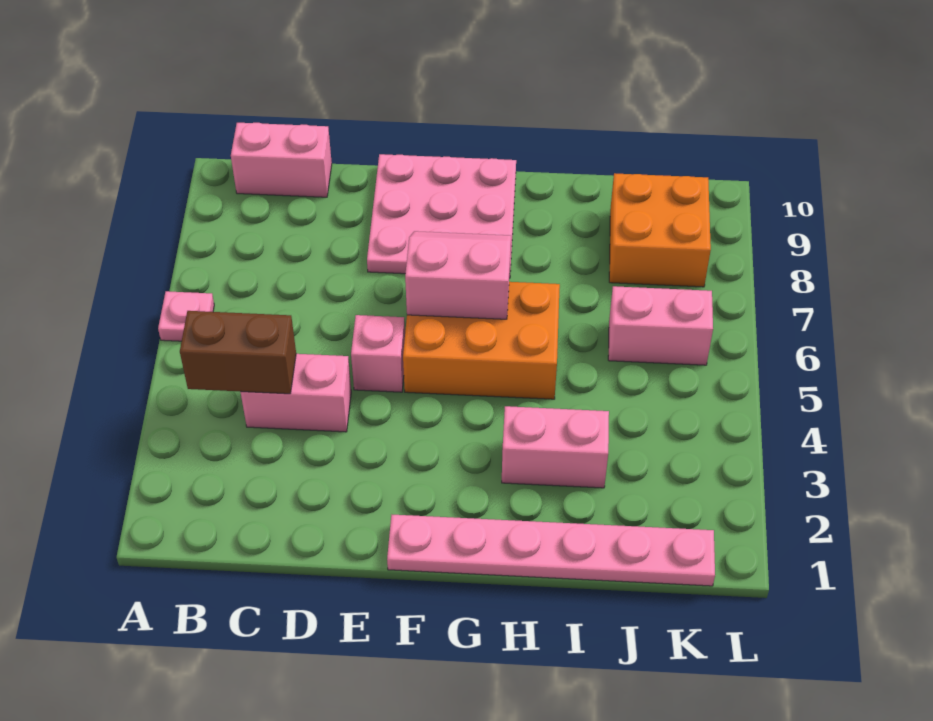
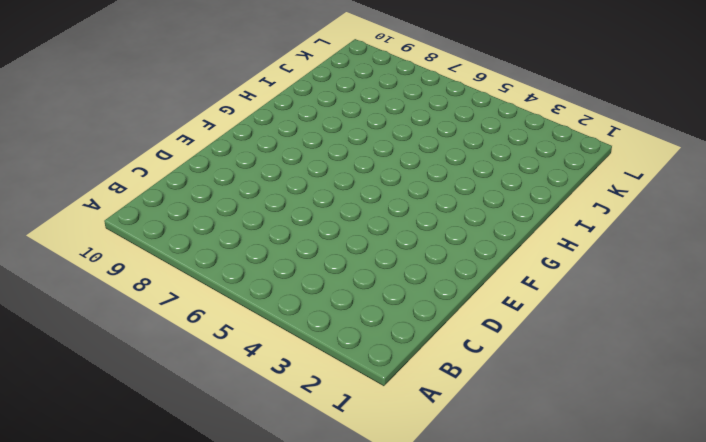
none -> pink 1x1 plate [158,291,214,341]
none -> pink 1x2 brick [231,123,332,197]
none -> pink 1x2 brick [240,354,351,432]

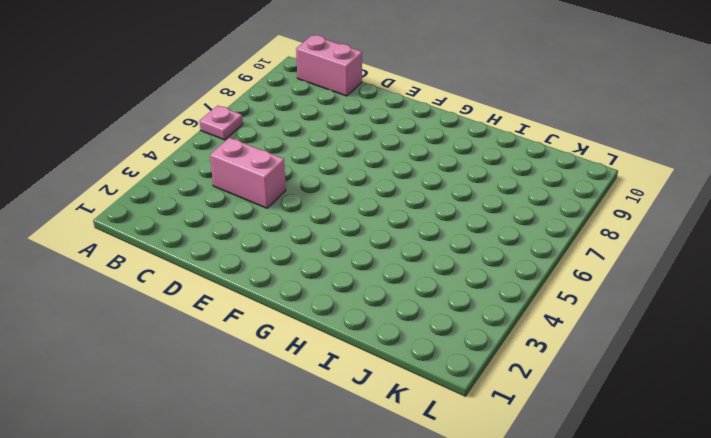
none -> pink 1x1 brick [351,315,405,392]
none -> pink 3x3 plate [367,154,516,278]
none -> pink 1x6 plate [387,515,715,586]

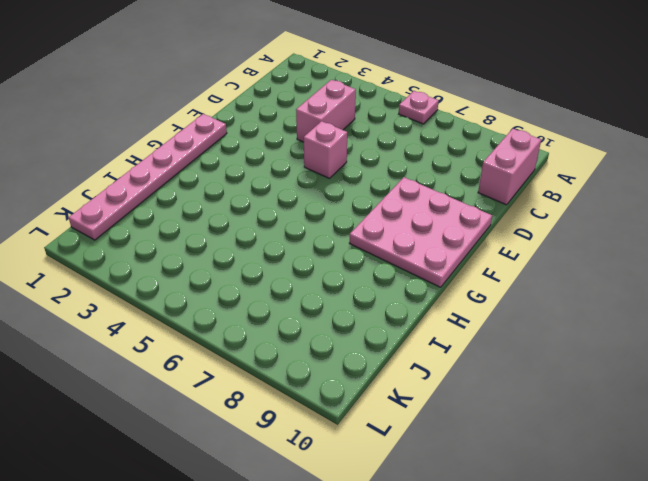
none -> orange 2x3 brick [403,282,560,399]
none -> pink 1x2 brick [502,406,609,488]
none -> pink 1x2 brick [608,286,713,365]

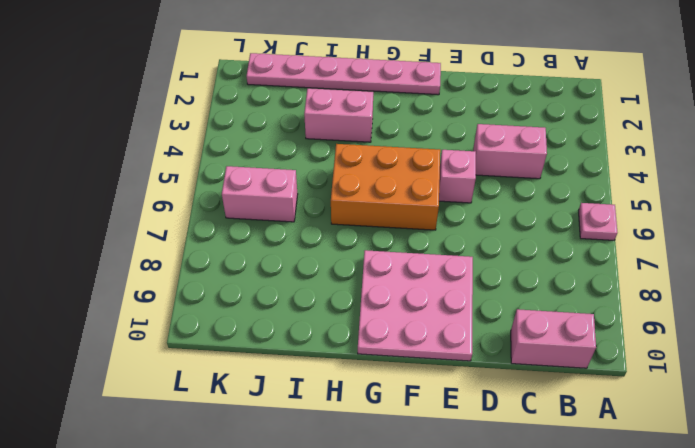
none -> orange 2x2 brick [609,173,711,287]
none -> brown 1x2 brick [180,311,296,394]
none -> pink 2x2 slope [405,231,511,319]

